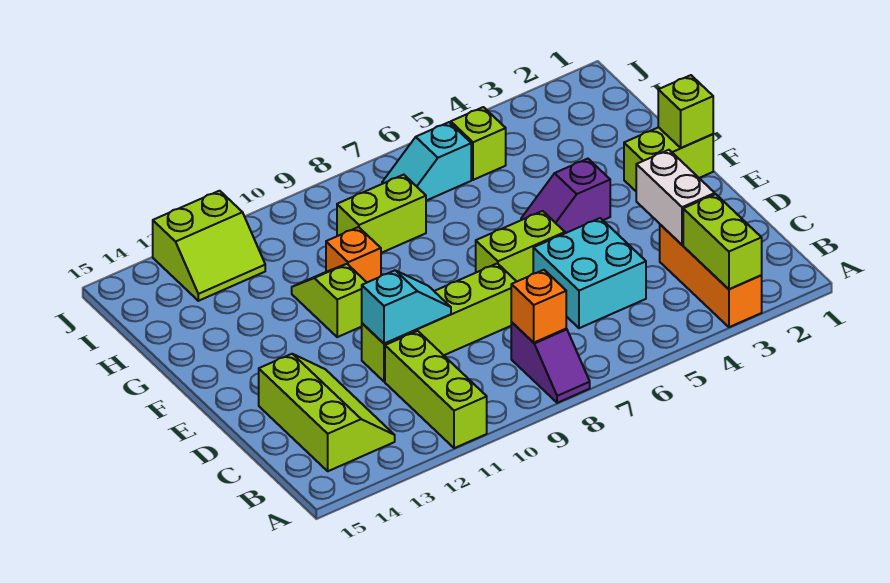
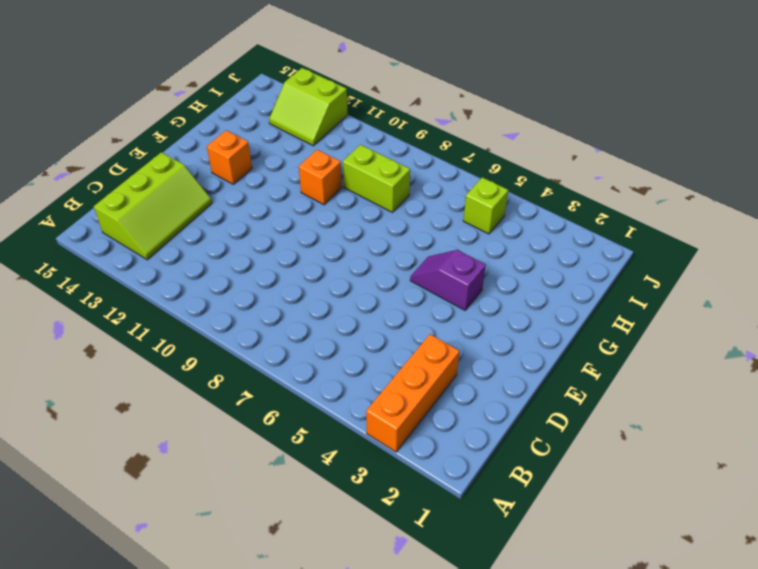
orange 1x1 brick [207,130,252,184] -> orange 1x1 brick moved to [511,270,566,343]
none -> purple 1x2 slope [511,322,590,403]
none -> lime 1x3 brick [385,331,487,448]
none -> cyan 2x2 brick [533,218,646,328]

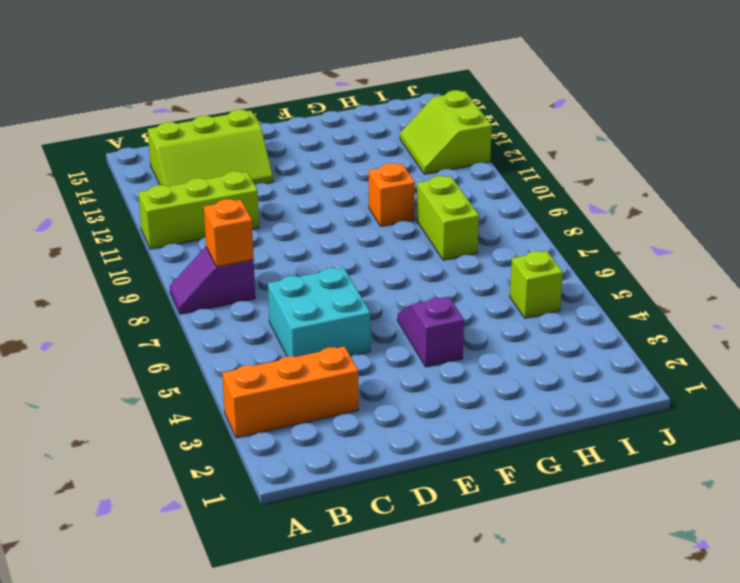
none -> lime 1x4 brick [362,263,517,382]
none -> lime 1x2 brick [476,211,565,281]
none -> lime 1x2 brick [624,127,713,191]

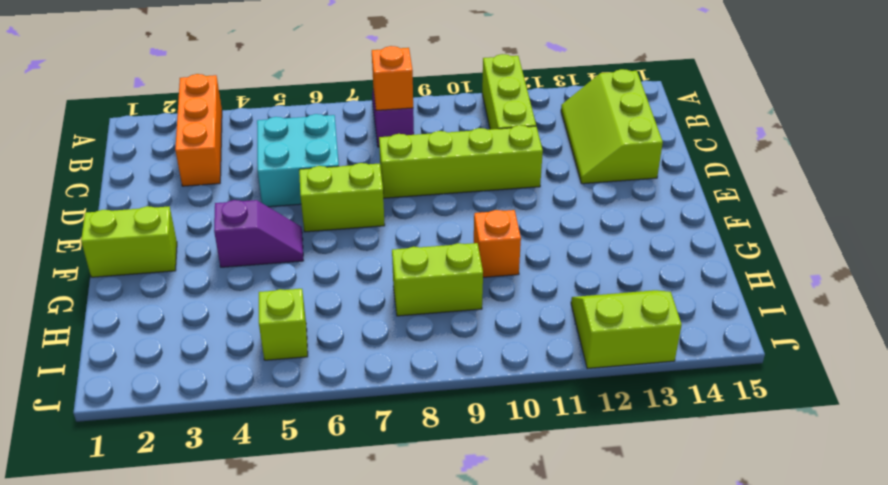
none -> lime 1x2 slope [292,264,367,337]
none -> cyan 1x2 slope [382,122,471,201]
none -> lime 1x2 brick [683,194,762,289]

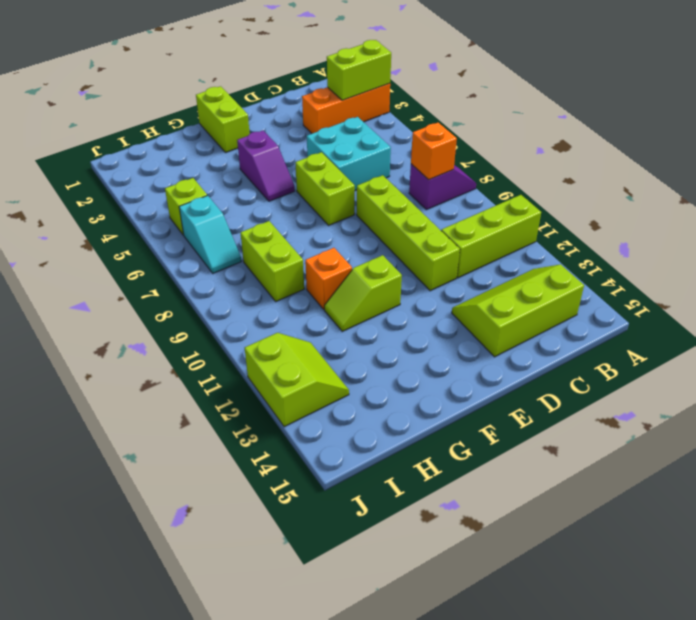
none -> white 1x2 brick [636,150,715,245]
none -> cyan 1x2 slope [362,270,451,344]
none -> lime 1x1 brick [658,75,713,148]

